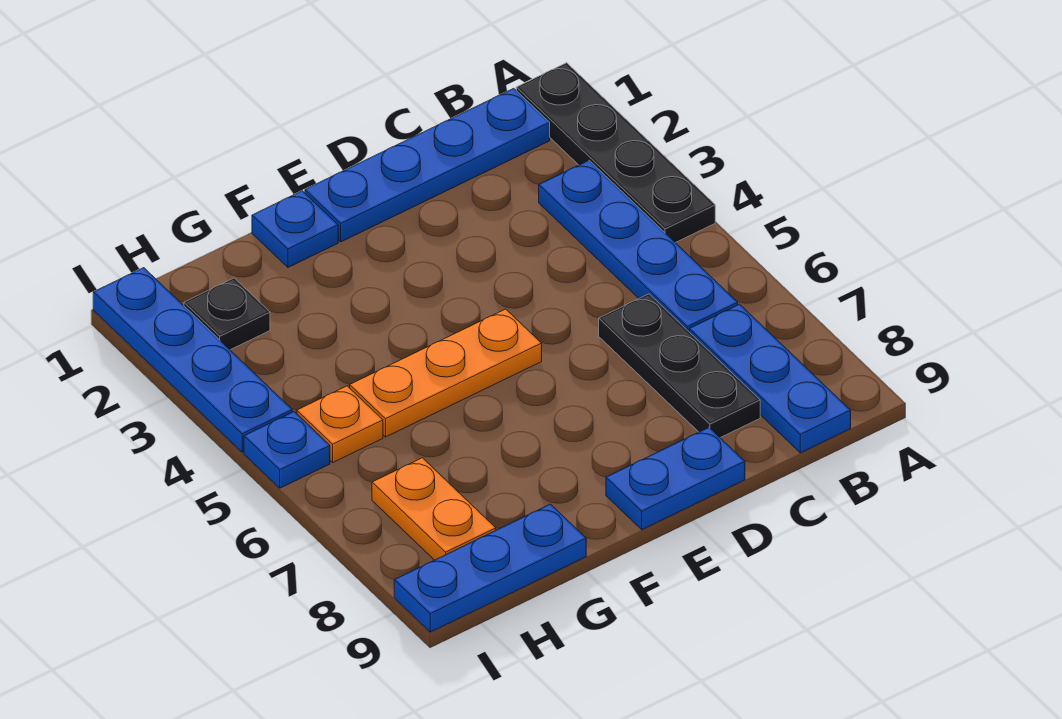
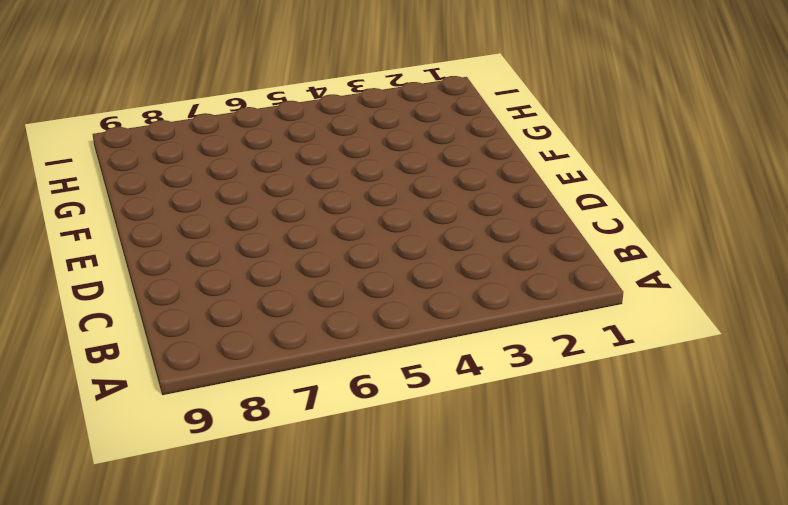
none -> black 1x4 plate [516,63,715,243]
none -> blue 1x4 plate [305,88,550,242]
none -> blue 1x4 plate [539,161,738,331]

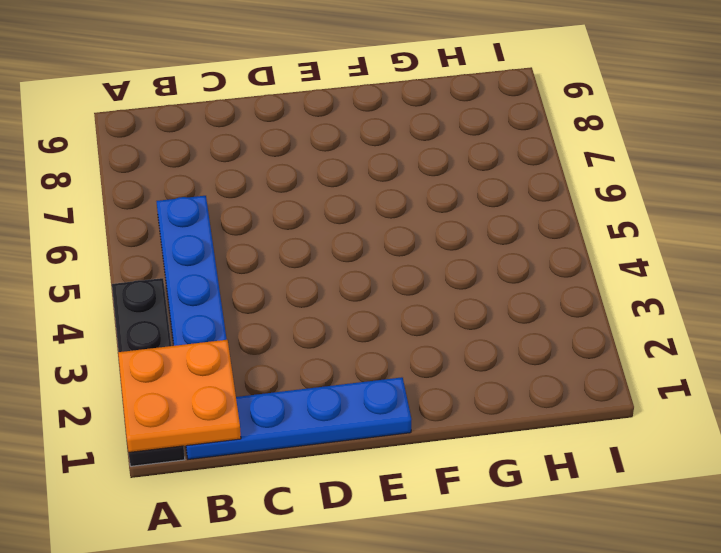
orange 2x2 plate [118,340,241,453] -> none
none -> blue 1x3 plate [689,304,851,453]
none -> black 1x3 plate [599,294,760,438]
none -> blue 1x2 plate [606,428,745,530]

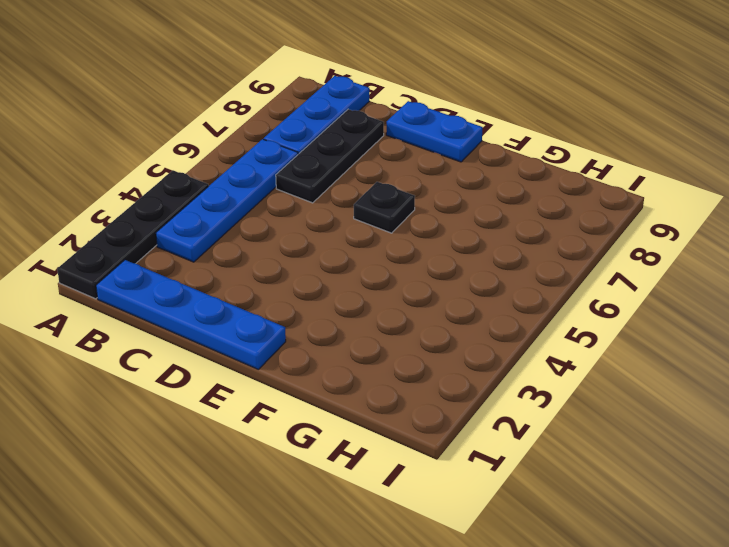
black 1x1 plate [354,182,415,233] -> black 1x1 plate moved to [184,278,270,350]
none -> orange 1x3 plate [350,309,542,437]
none -> blue 1x1 plate [252,191,338,267]
none -> blue 1x3 plate [394,504,586,632]

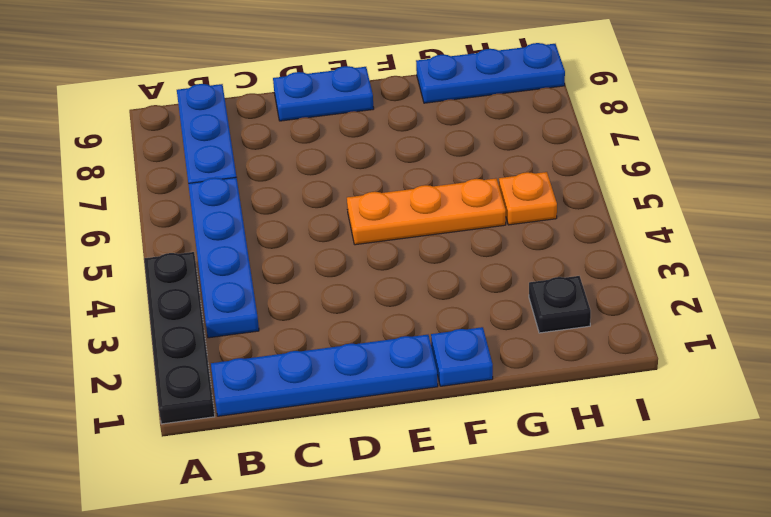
none -> black 1x3 plate [599,294,760,438]
none -> orange 1x2 plate [372,458,496,560]
none -> blue 1x4 plate [93,268,292,452]

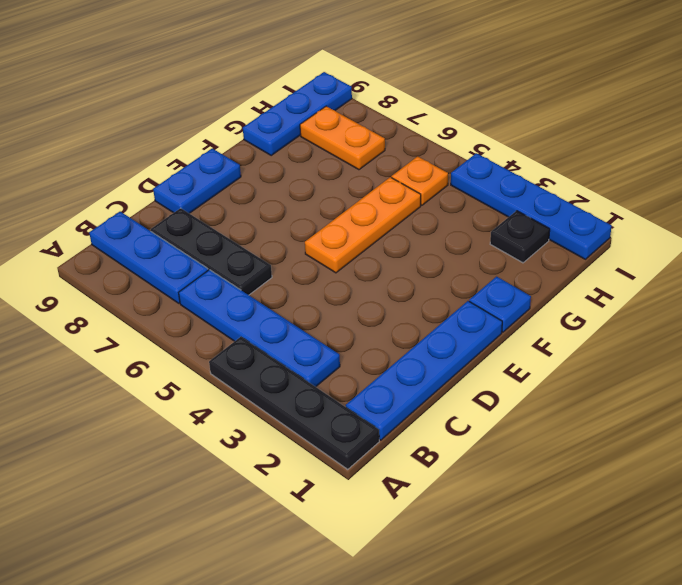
none -> blue 1x1 plate [244,412,330,488]

